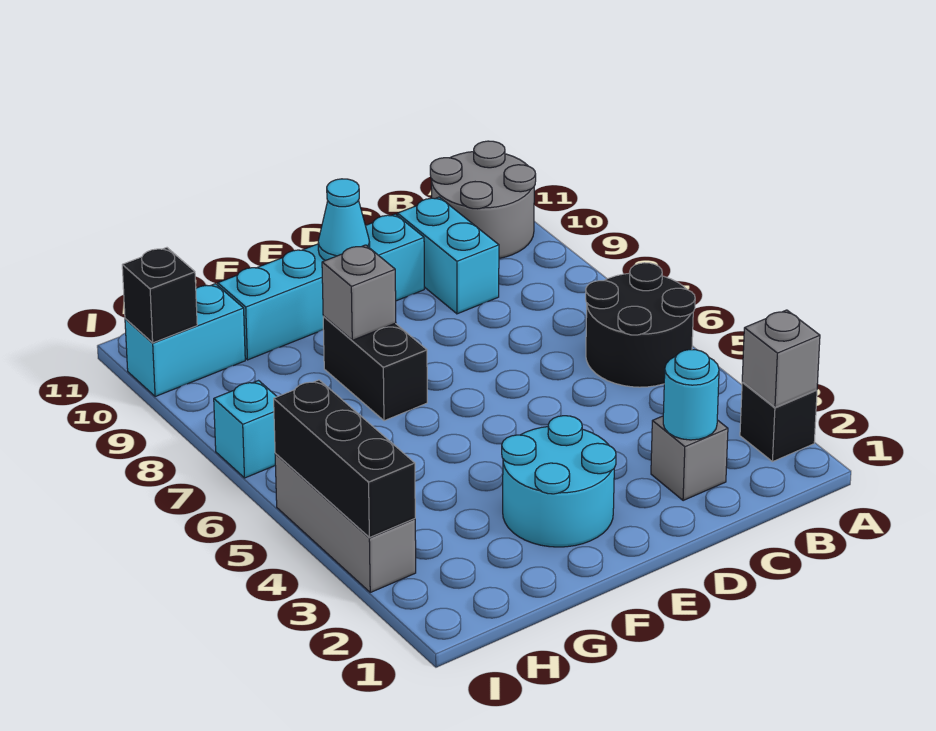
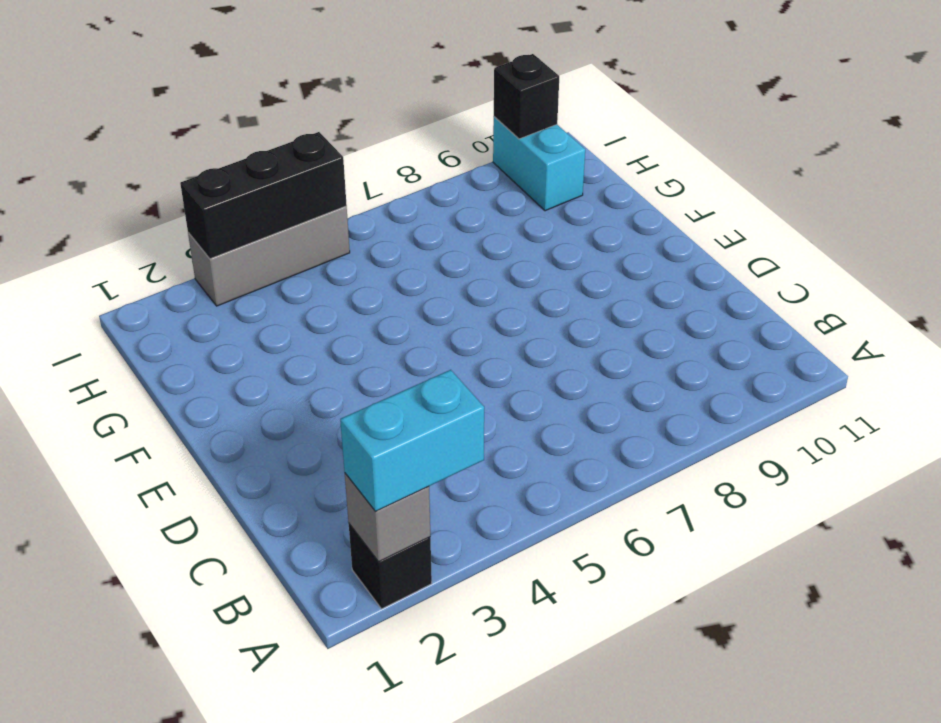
cyan 1x2 brick [340,370,484,511] -> cyan 1x2 brick moved to [397,197,499,314]
none -> black 2x2 round brick [586,263,695,387]
none -> grey 2x2 round brick [430,141,536,258]
none -> grey 1x1 brick [651,416,728,501]

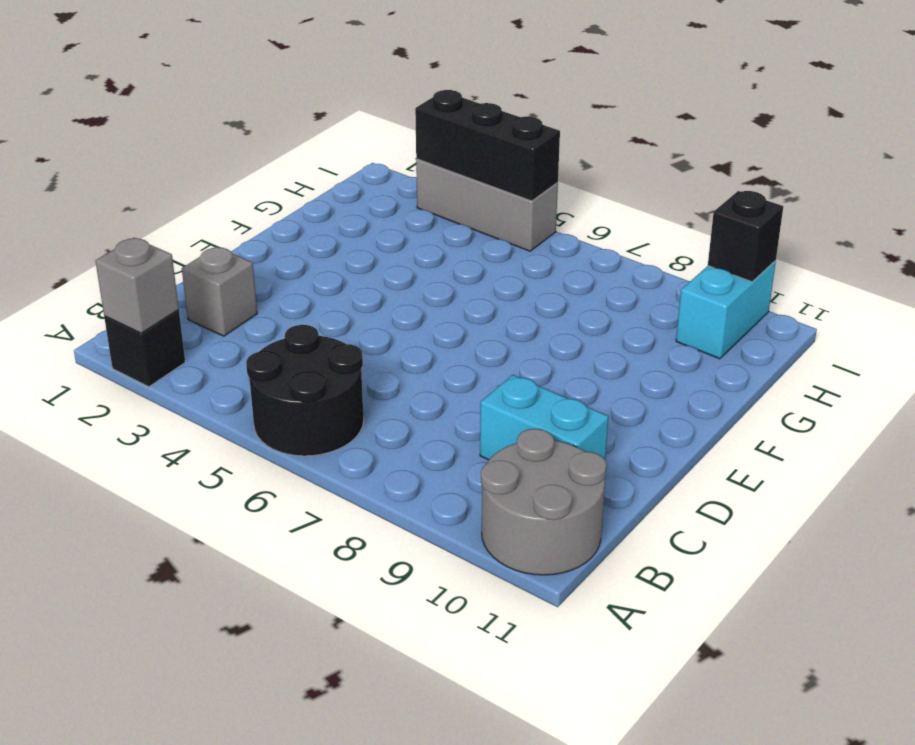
none -> cyan 1x4 brick [218,214,424,360]
none -> cyan 2x2 round brick [502,416,616,547]
none -> black 1x2 brick [323,316,427,421]

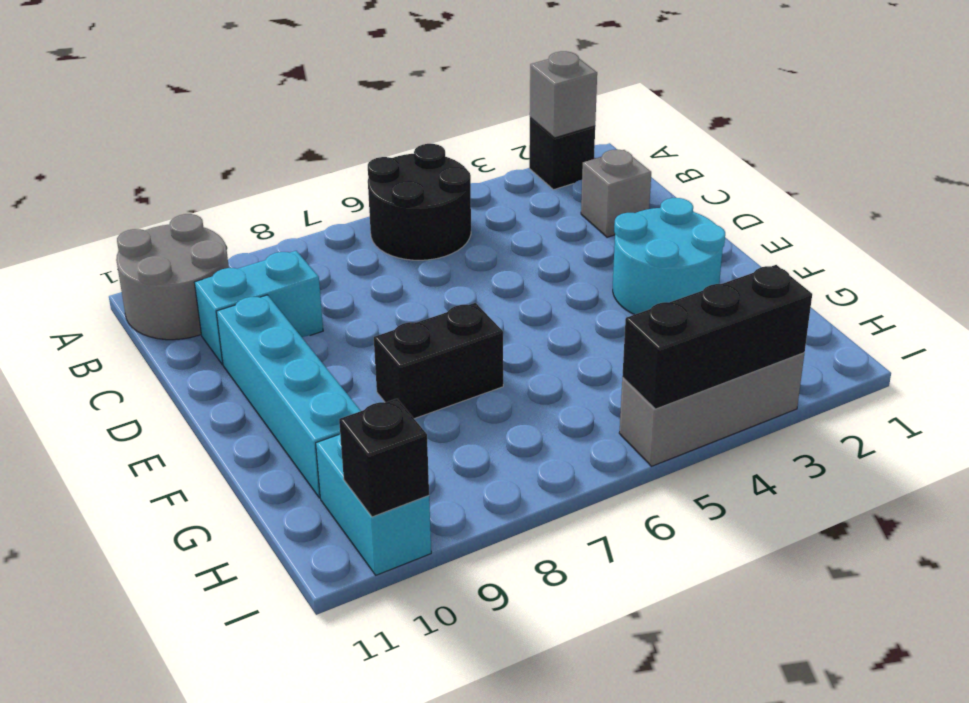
none -> cyan 1x1 brick [214,381,277,478]
none -> cyan 1x1 round brick [663,350,719,440]
none -> cyan 1x1 cone [318,179,370,261]

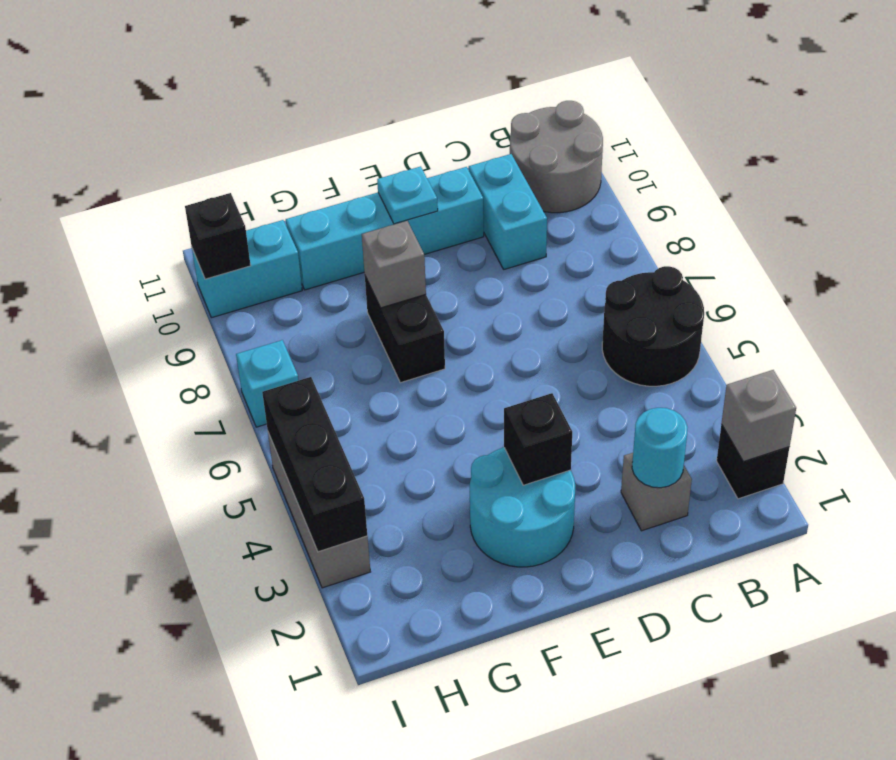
black 1x1 brick [504,393,572,485] -> none
cyan 1x1 plate [377,166,438,224] -> cyan 1x1 cone [318,179,370,261]

